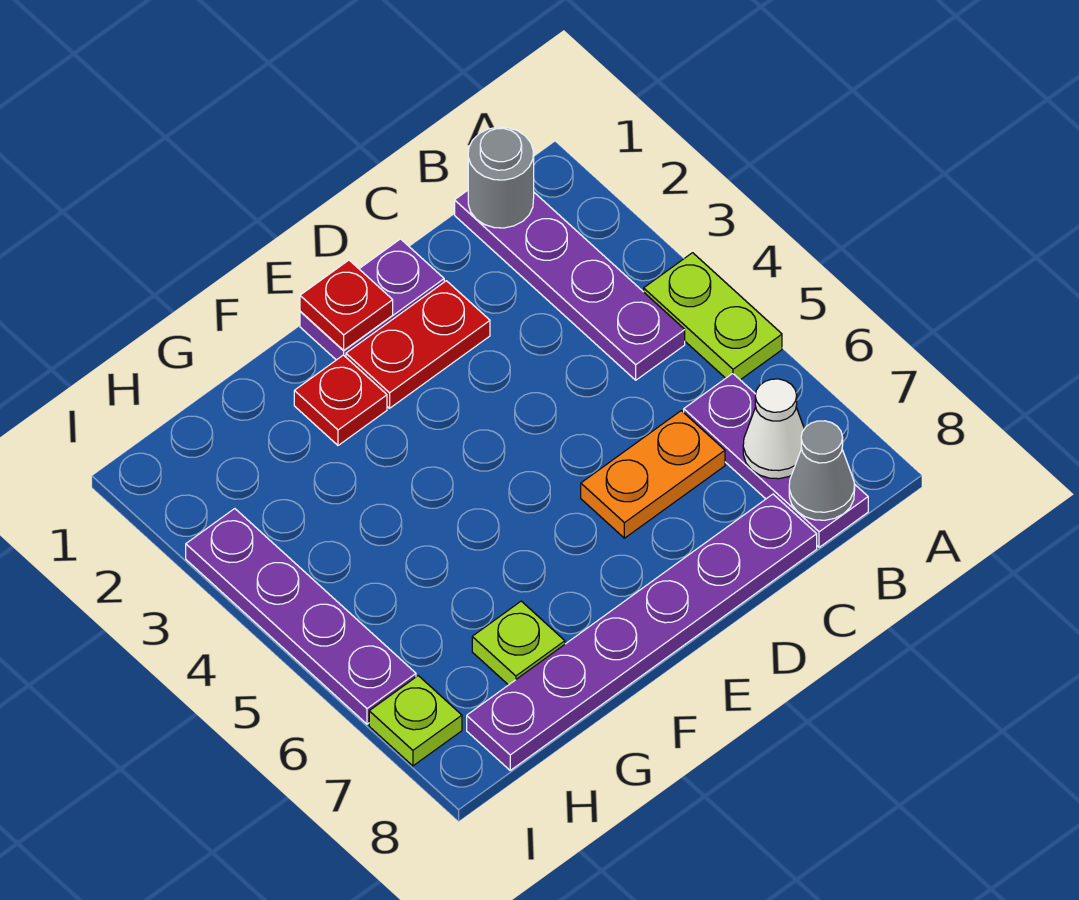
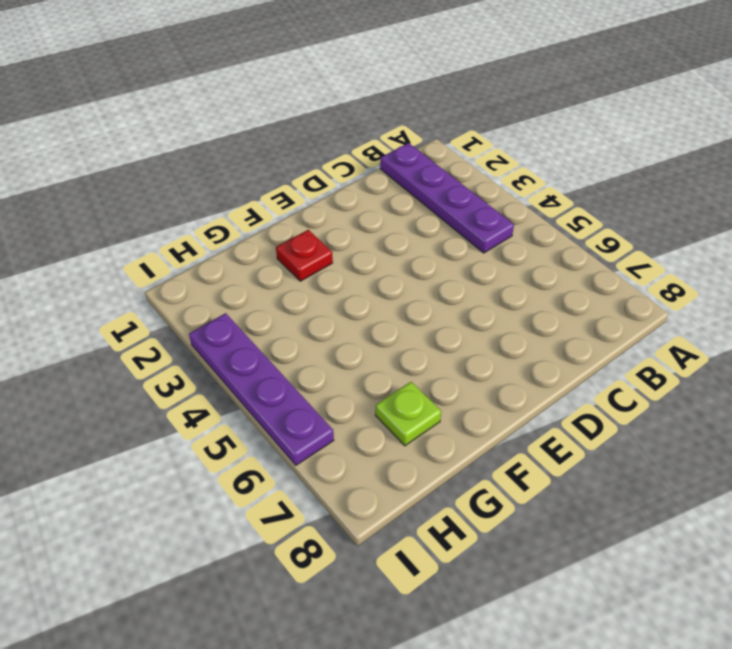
none -> lime 1x2 plate [644,253,782,380]
none -> purple 1x3 plate [684,373,868,547]
none -> orange 1x2 plate [581,411,725,538]

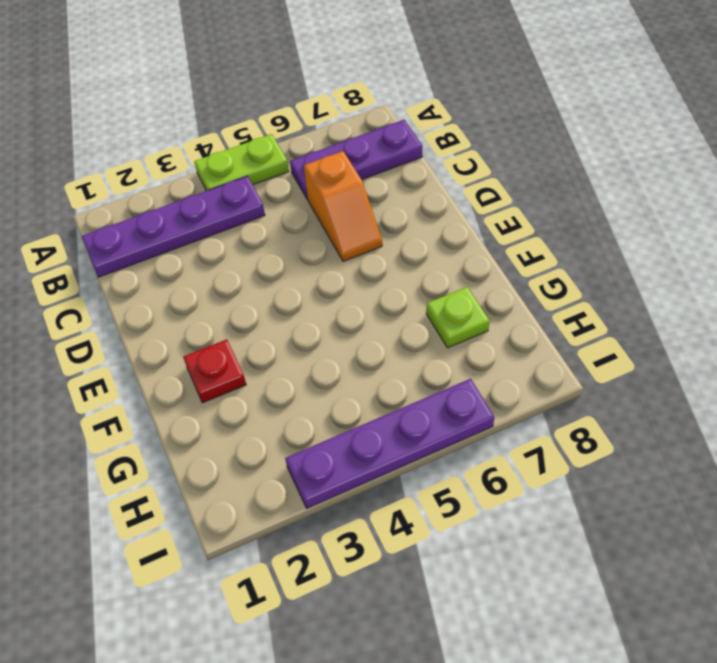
orange 1x2 slope [304,151,382,261] -> orange 1x2 plate [581,411,725,538]
none -> purple 1x6 plate [467,494,817,770]
none -> purple 1x2 plate [300,239,444,360]
none -> red 1x2 plate [346,281,490,408]

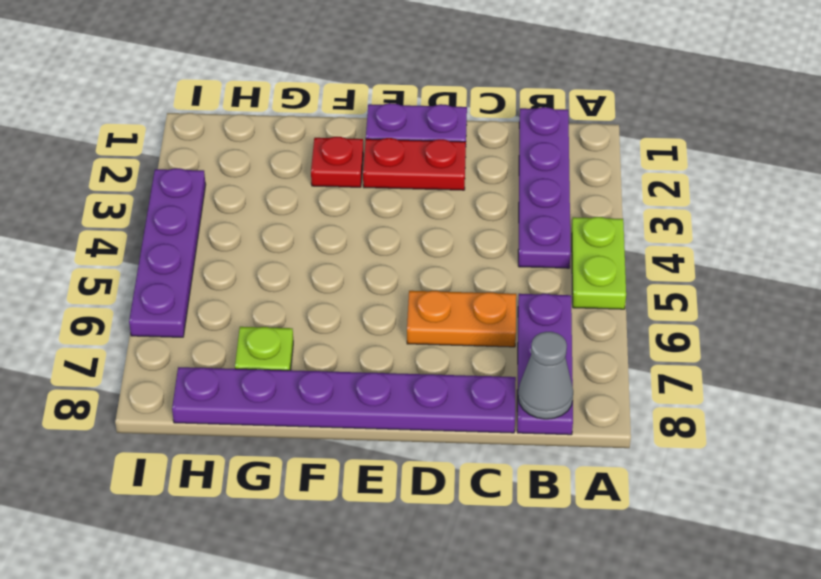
none -> lime 1x1 plate [369,676,462,766]
none -> grey 1x1 round brick [468,127,534,228]
none -> white 1x1 cone [743,379,804,479]

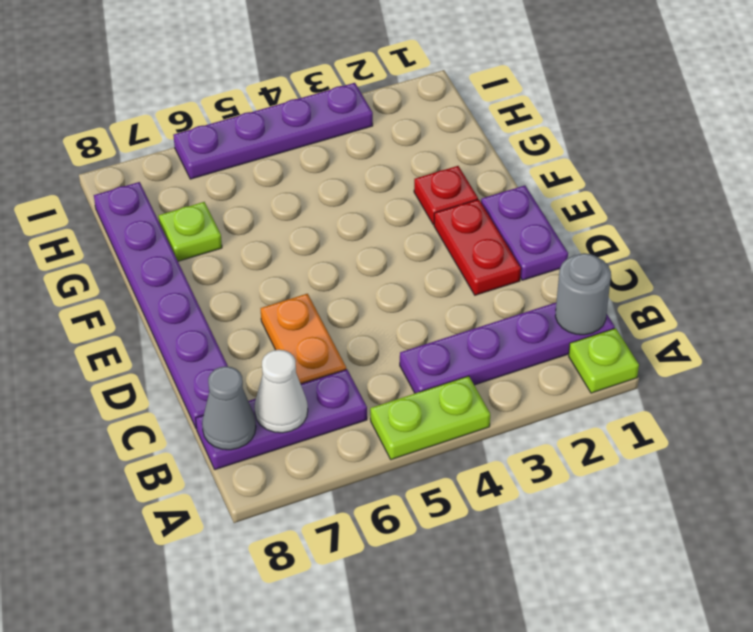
lime 1x1 plate [569,328,639,393] -> lime 1x1 plate moved to [369,676,462,766]
none -> red 1x1 plate [300,260,393,351]

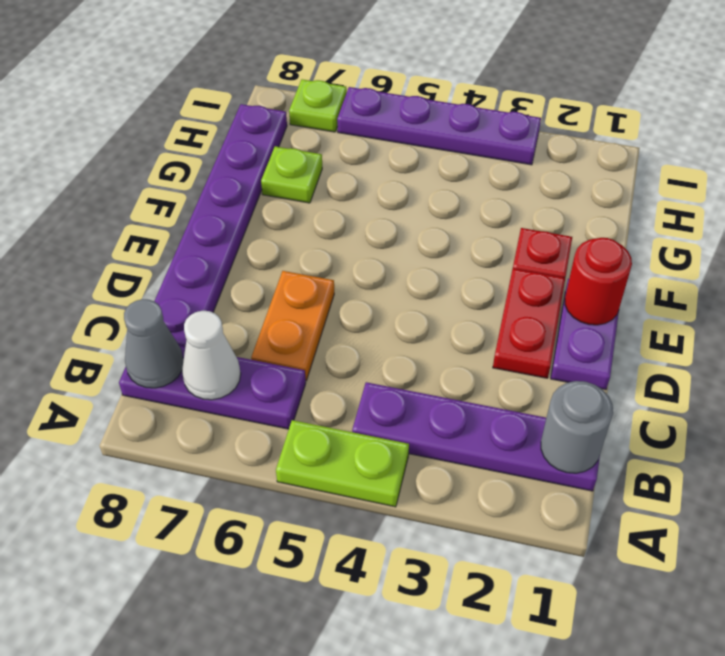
red 1x1 round brick [565,238,632,325] -> red 1x1 plate [300,260,393,351]

